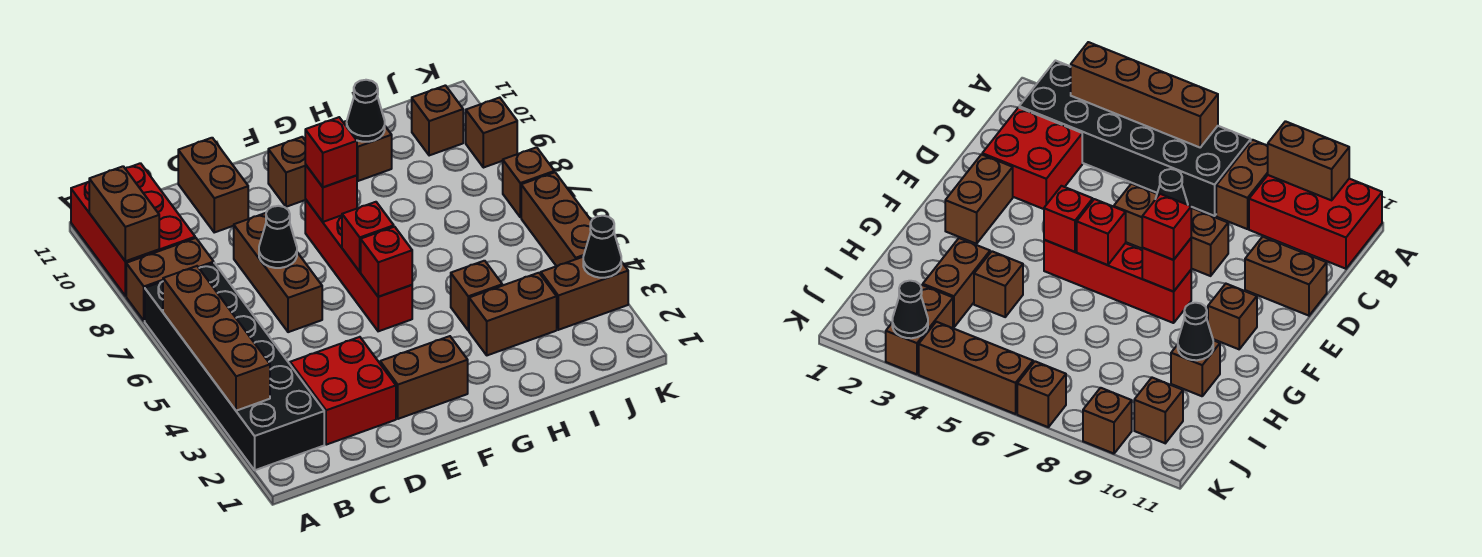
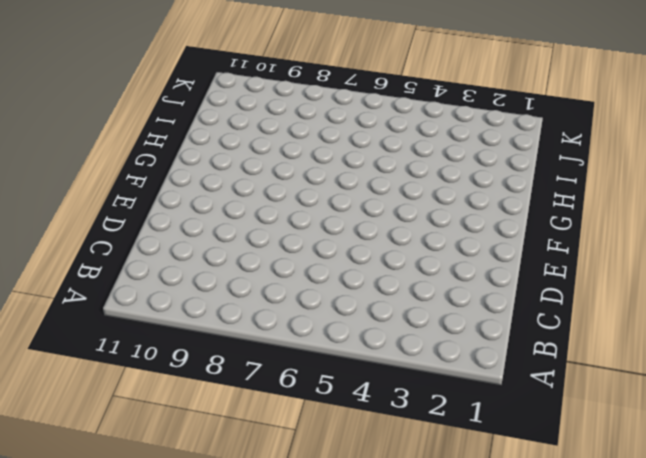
none -> black 2x6 brick [145,263,324,470]
none -> brown 1x2 brick [126,238,214,321]
none -> red 2x3 brick [71,163,195,296]

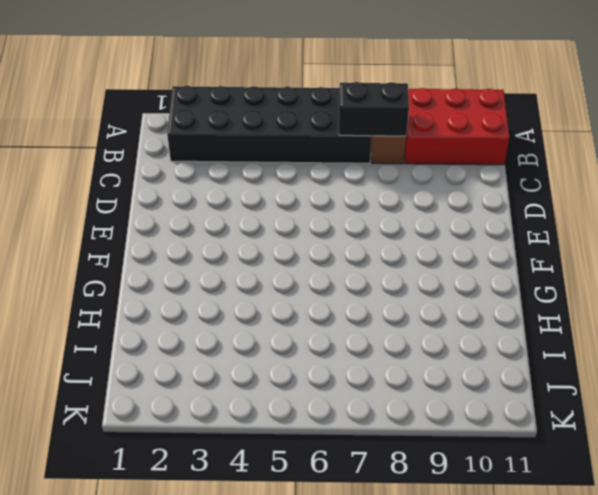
black 1x2 brick [339,82,409,136] -> none
none -> red 2x2 brick [290,337,396,445]
none -> brown 1x3 brick [234,213,322,332]
none -> brown 1x2 brick [178,138,248,232]

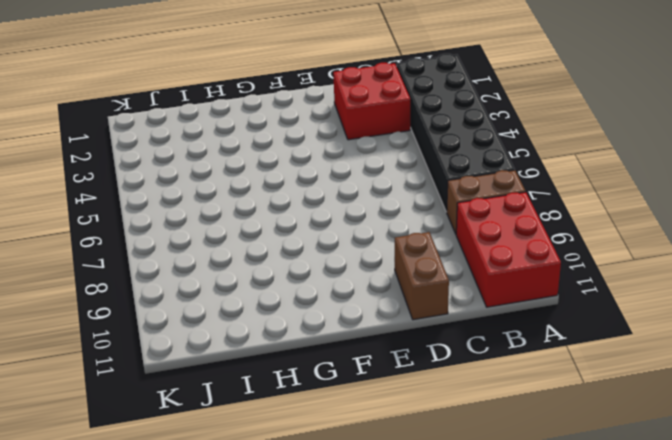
none -> brown 1x3 brick [234,213,322,332]
none -> brown 1x2 brick [380,336,468,419]
none -> red 1x4 brick [305,199,412,331]

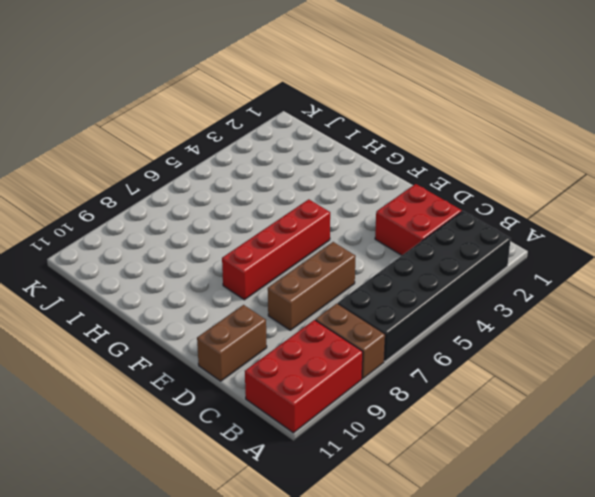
none -> brown 1x2 brick [380,336,468,419]
none -> brown 1x1 brick [268,137,305,207]
none -> brown 1x2 brick [469,273,557,355]

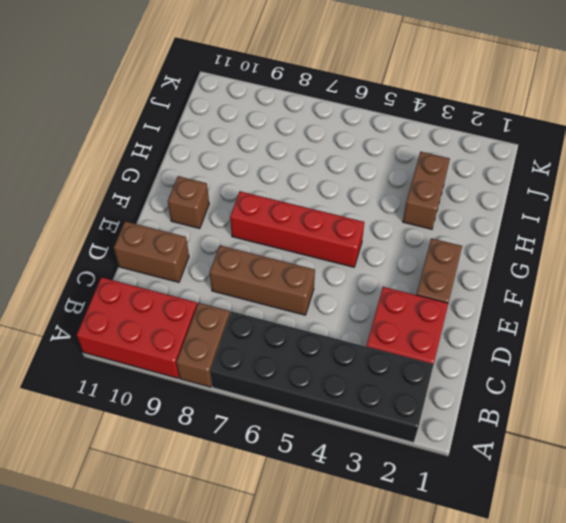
none -> brown 1x1 brick [451,261,502,331]
none -> brown 1x1 brick [343,121,392,181]
none -> brown 1x2 brick [541,257,628,330]

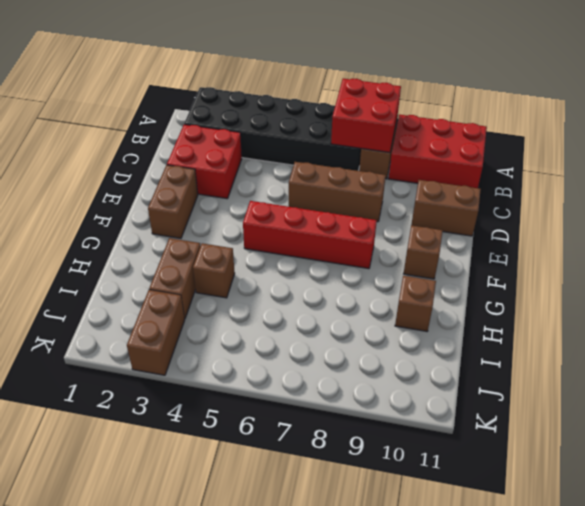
red 2x2 brick [331,79,401,153] -> none
none -> brown 1x1 brick [412,85,463,156]
none -> brown 1x3 brick [521,172,591,266]
none -> brown 1x1 brick [503,147,554,217]

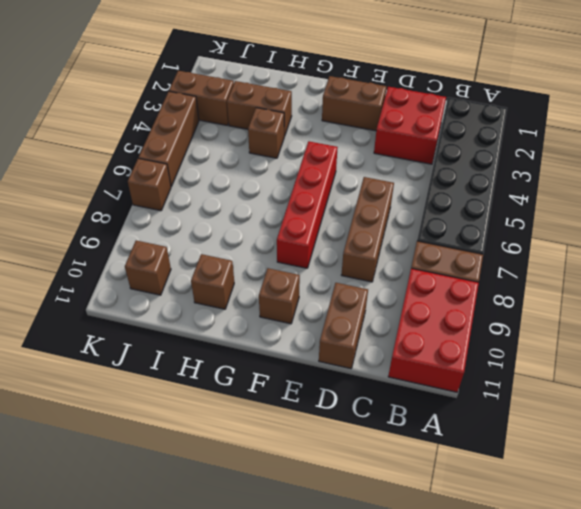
none -> brown 1x1 brick [466,98,517,168]
none -> brown 1x4 brick [163,266,270,411]
none -> brown 1x2 brick [89,166,159,261]

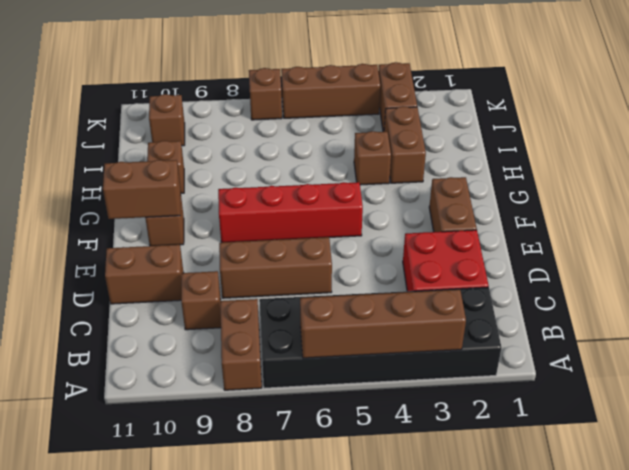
brown 1x1 brick [181,271,221,330] -> brown 1x1 brick moved to [466,98,517,168]
brown 1x2 brick [103,160,181,219] -> brown 1x2 brick moved to [89,166,159,261]
none -> red 2x3 brick [71,163,195,296]
none -> black 1x1 cone [259,206,297,268]
none -> red 1x1 brick [361,227,412,297]

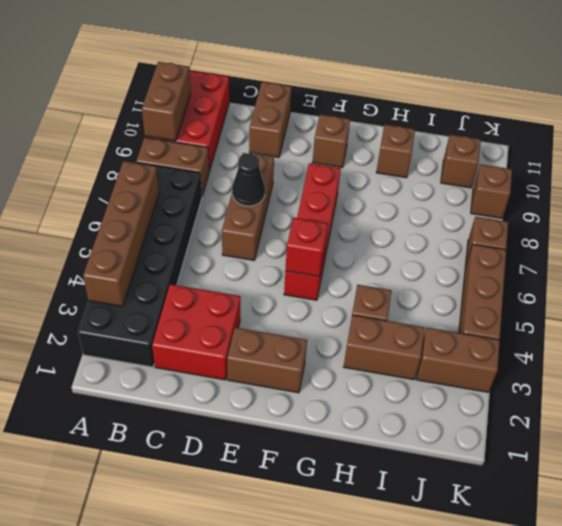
none -> red 1x1 brick [342,202,394,272]
none -> red 1x1 brick [305,164,357,222]
none -> black 1x1 cone [347,80,385,142]

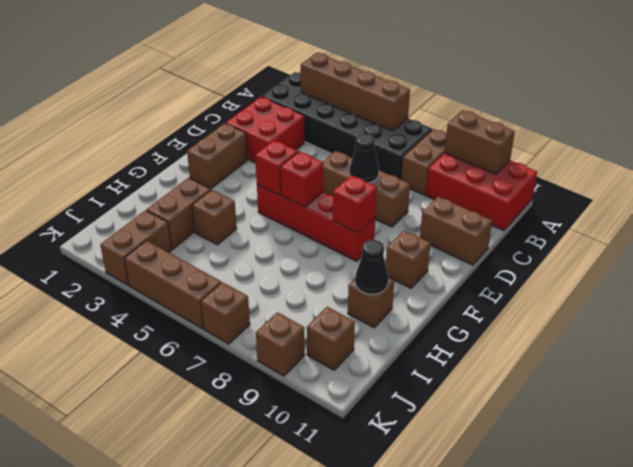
none -> black 1x1 cone [583,216,621,278]
none -> red 1x1 brick [305,117,357,187]

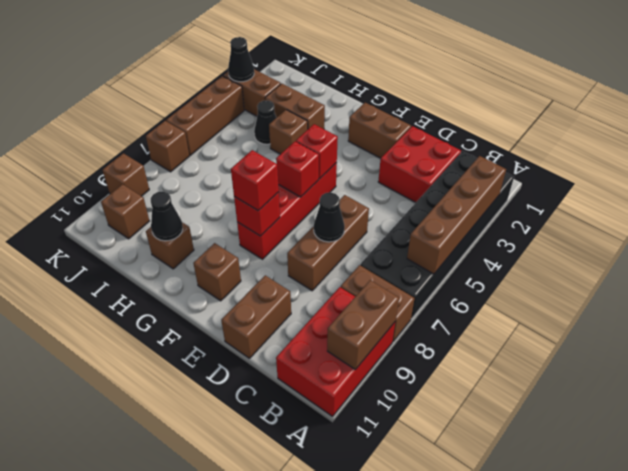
black 1x1 cone [254,101,276,144] -> none

